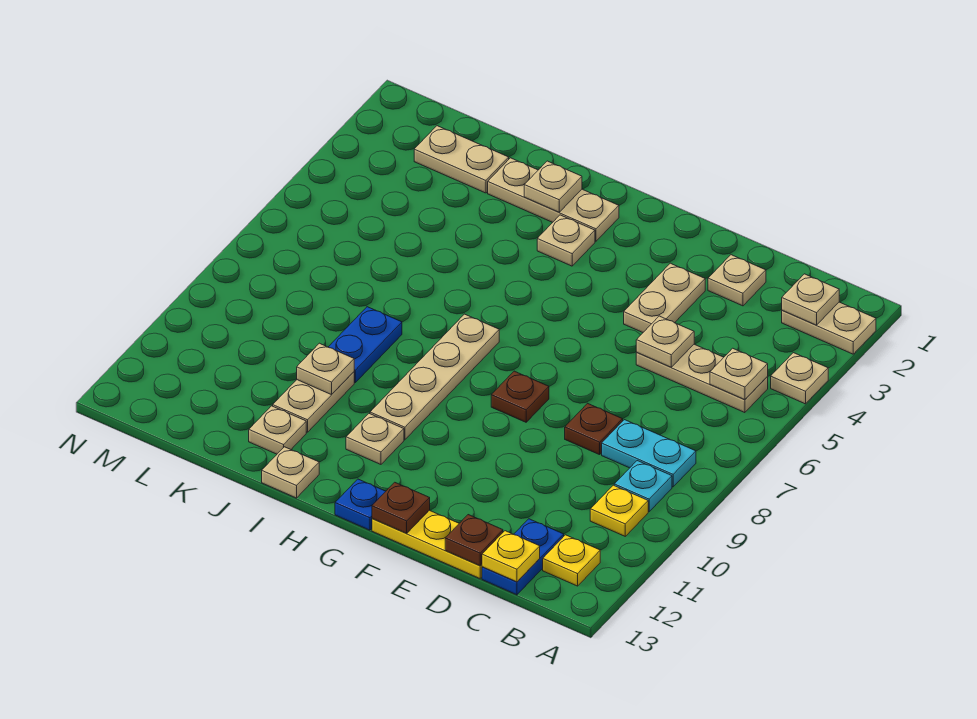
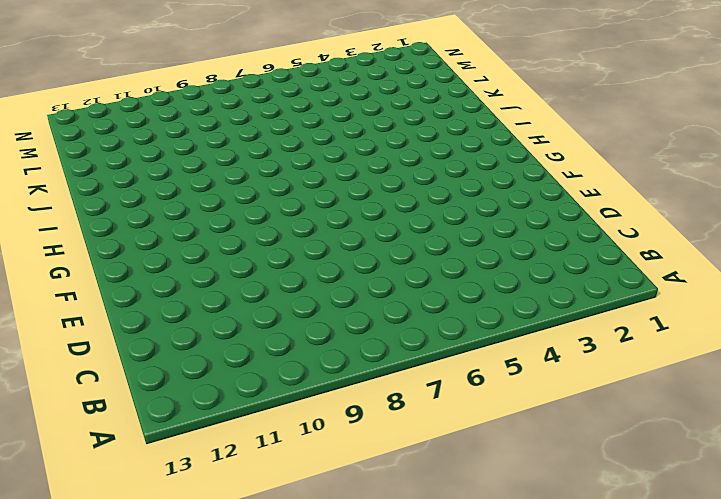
none -> tan 1x2 plate [782,302,876,354]
none -> tan 1x1 plate [771,353,828,404]
none -> tan 1x3 plate [636,344,768,413]
none -> cyan 1x2 plate [602,420,696,487]

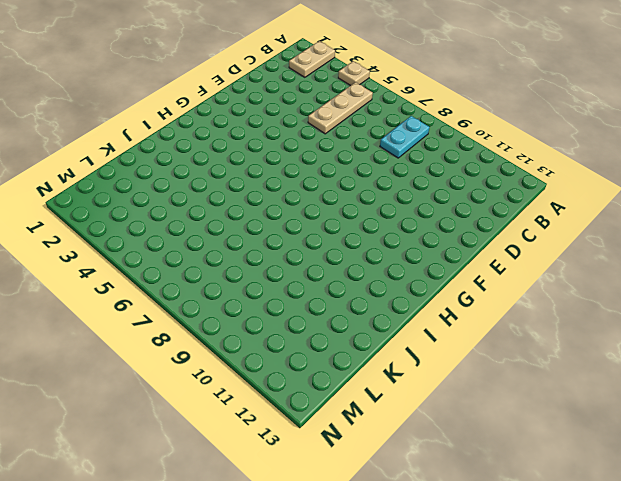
none -> cyan 1x1 plate [614,461,672,512]
none -> yellow 1x1 plate [590,485,648,536]
none -> yellow 1x1 plate [543,535,600,586]
none -> blue 1x2 plate [482,519,564,595]

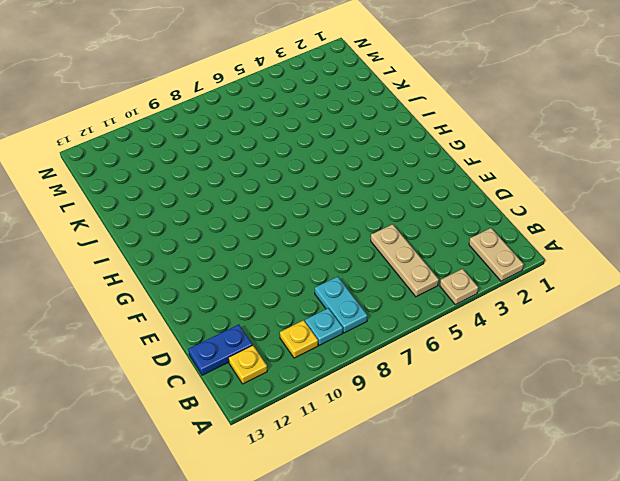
none -> tan 1x1 plate [708,255,766,306]
none -> brown 1x1 plate [565,403,623,455]
none -> yellow 1x3 plate [372,510,482,578]
none -> tan 1x2 plate [624,263,705,332]

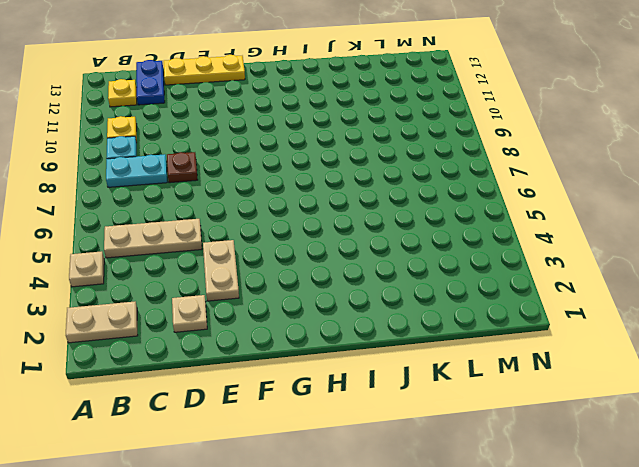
none -> brown 1x1 plate [491,371,549,422]
none -> blue 1x1 plate [335,479,386,530]
none -> tan 1x3 plate [488,158,619,241]
none -> tan 1x1 plate [537,215,595,266]

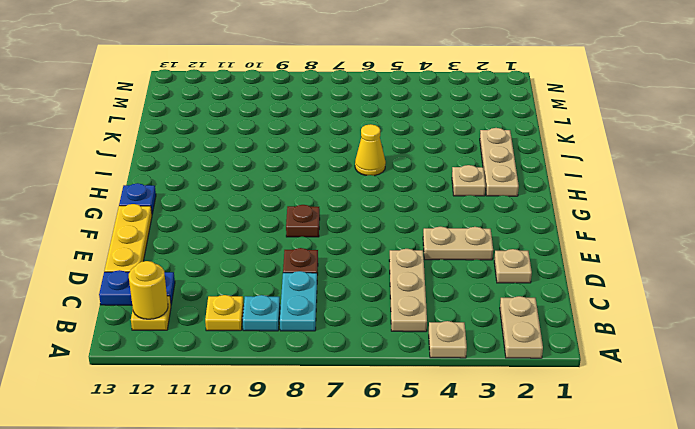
yellow 1x1 round brick [129,261,168,319] -> none
yellow 1x1 cone [355,124,386,176] -> none
none -> tan 1x4 plate [370,314,499,440]
none -> tan 1x1 plate [346,414,404,464]
none -> tan 1x1 plate [262,447,319,498]
none -> blue 1x2 plate [329,307,402,382]

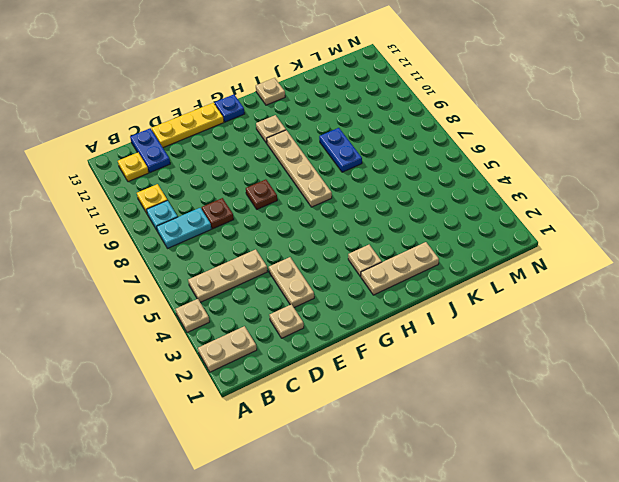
none -> tan 1x2 plate [273,372,354,432]
none -> tan 1x1 plate [249,406,306,454]
none -> tan 1x2 plate [414,126,509,193]
none -> tan 1x1 plate [782,274,839,325]

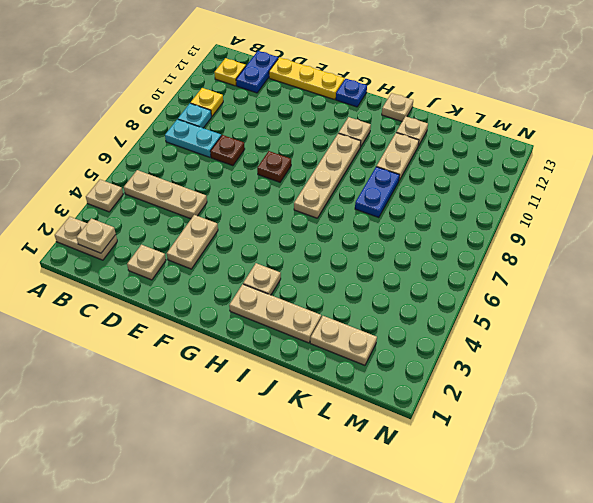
none -> tan 1x1 plate [710,348,768,400]
none -> yellow 1x1 plate [482,531,540,582]
none -> tan 1x1 plate [636,316,694,367]
none -> brown 1x1 plate [445,515,503,566]

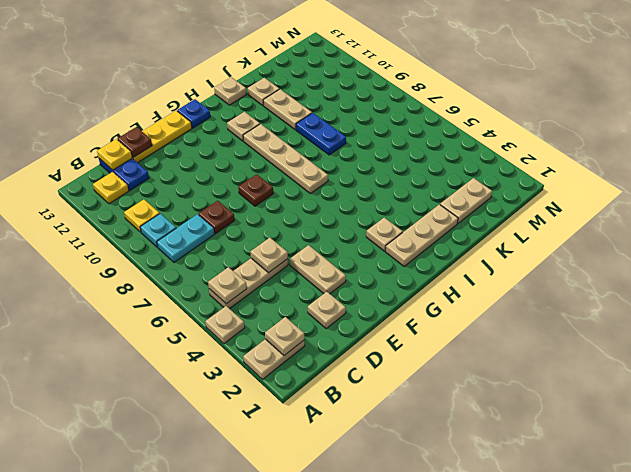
none -> brown 1x1 plate [372,482,430,534]
none -> tan 1x1 plate [524,161,582,212]
none -> tan 1x1 plate [297,343,354,395]

